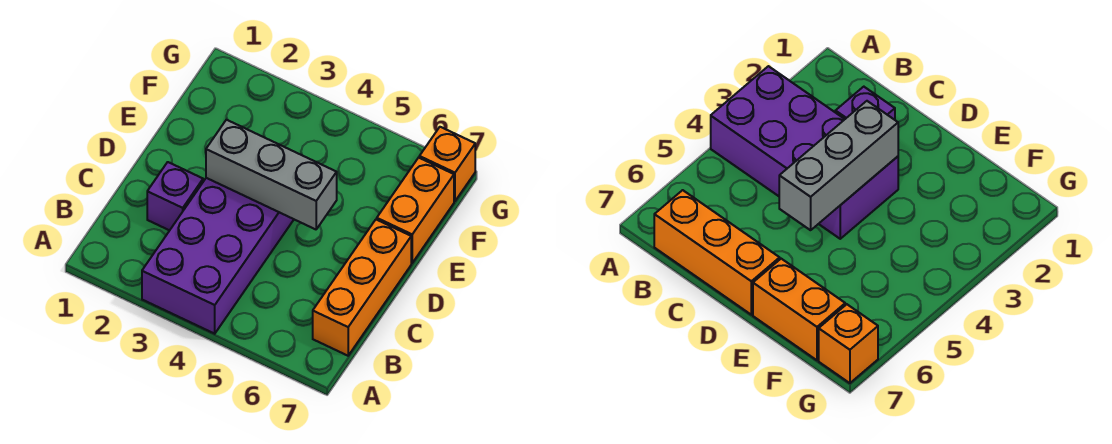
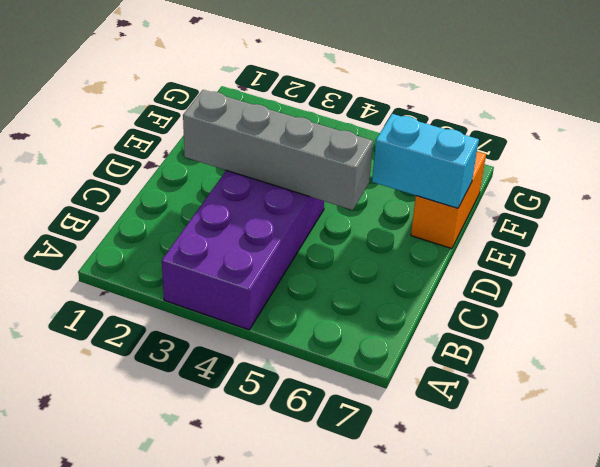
grey 1x4 brick [183,90,373,210] -> grey 1x3 brick [206,120,337,229]
cyan 1x2 brick [372,114,479,208] -> none
none -> orange 1x3 brick [313,219,411,356]
none -> purple 1x1 brick [147,162,203,230]

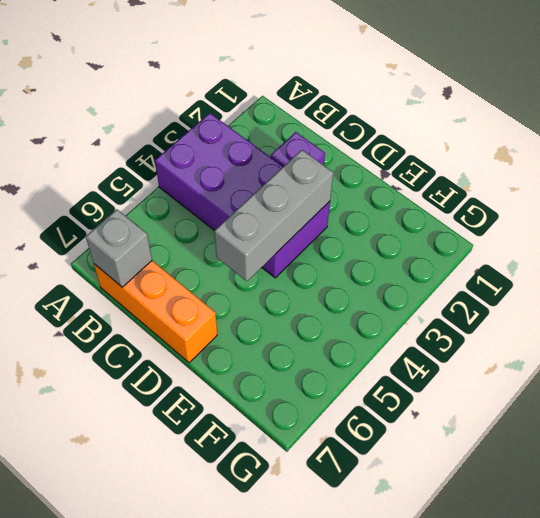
grey 1x1 brick [86,210,152,287] -> none
none -> orange 1x2 brick [377,158,454,263]
none -> orange 1x1 brick [419,127,475,201]

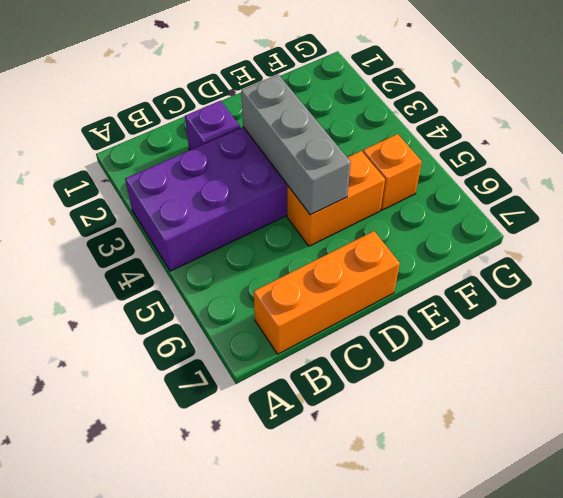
orange 1x2 brick [287,151,385,246] -> orange 1x2 brick moved to [377,158,454,263]
orange 1x1 brick [363,134,422,210] -> orange 1x1 brick moved to [419,127,475,201]

